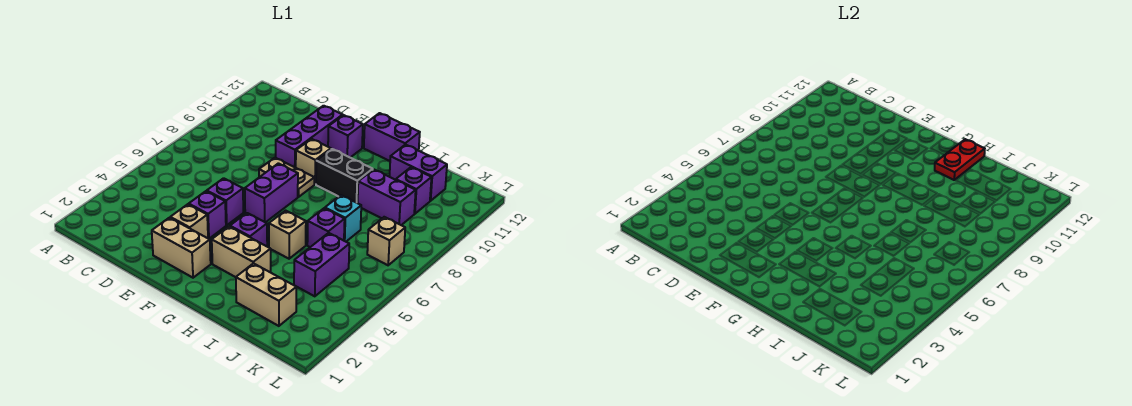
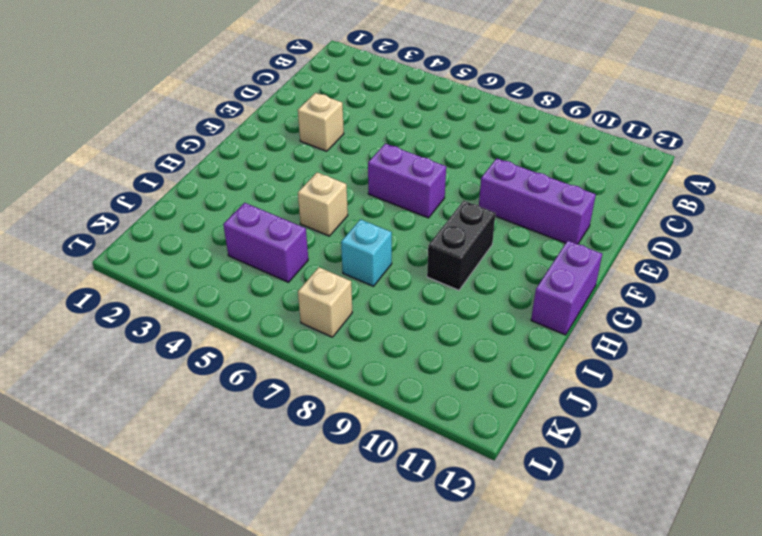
none -> tan 1x2 brick [152,218,211,278]
none -> purple 1x1 brick [189,191,226,239]
none -> purple 1x1 brick [207,178,243,225]

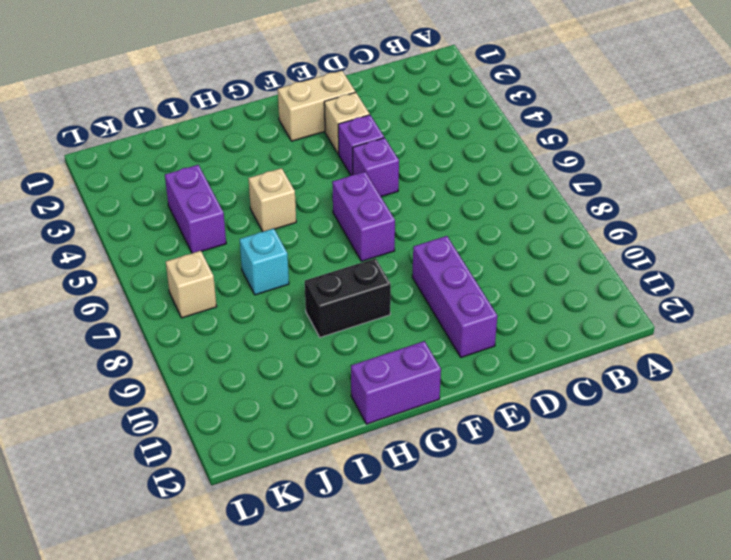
none -> tan 1x2 plate [259,158,314,197]
none -> tan 1x1 brick [296,139,331,184]
none -> purple 1x1 brick [328,115,363,158]

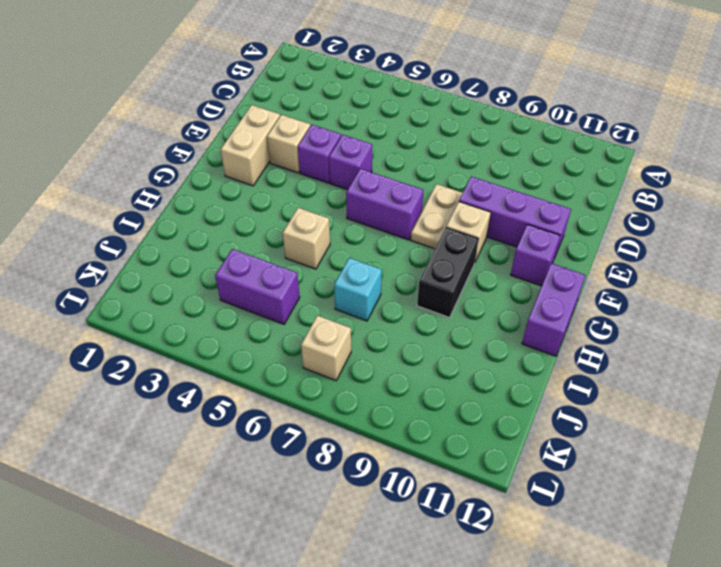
none -> tan 1x2 brick [212,226,271,277]
none -> purple 1x1 brick [230,213,267,246]
none -> tan 1x2 brick [236,263,296,326]

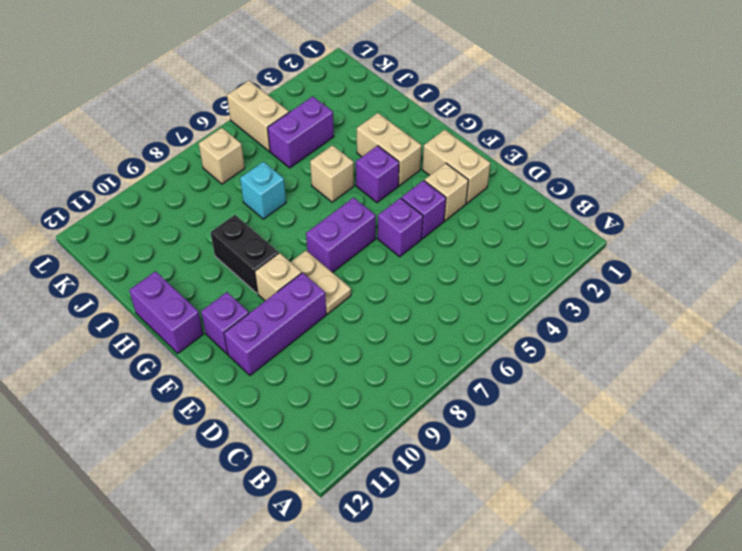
tan 1x2 brick [227,81,289,151] -> tan 1x2 brick moved to [236,263,296,326]
none -> purple 1x1 brick [307,208,345,247]
none -> purple 1x2 brick [358,169,416,225]
none -> purple 1x2 brick [390,145,447,201]

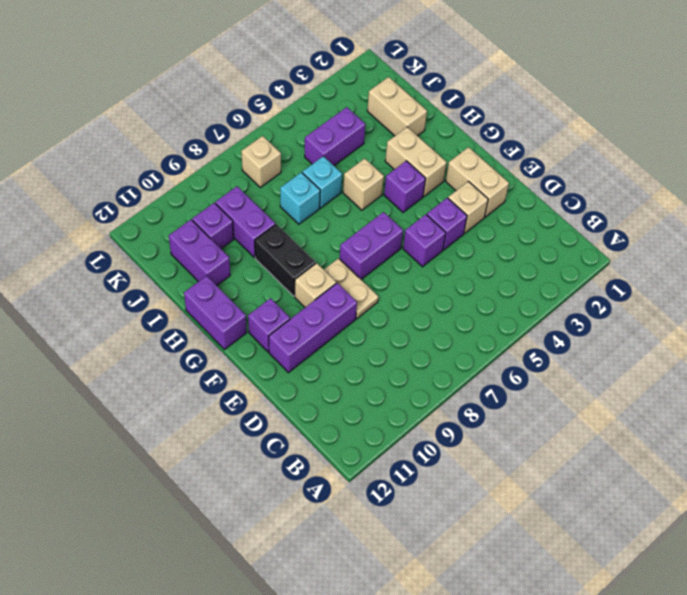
cyan 1x1 brick [302,156,342,208] -> purple 1x1 brick [307,208,345,247]
none -> red 1x2 plate [935,139,985,180]

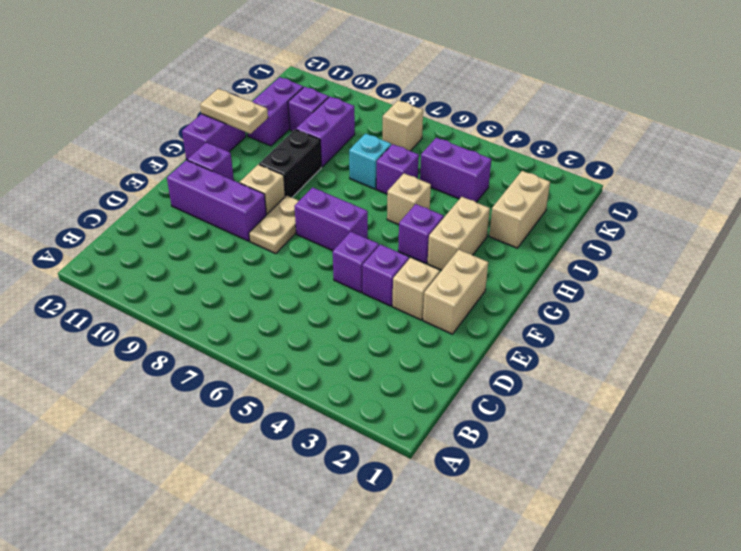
tan 1x2 plate [200,89,268,134] -> red 1x2 plate [935,139,985,180]

